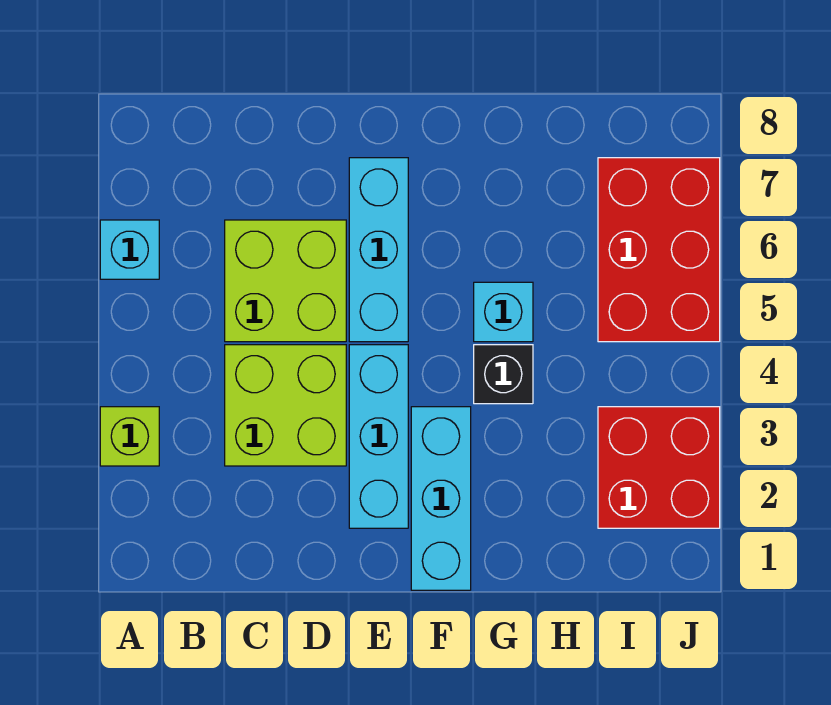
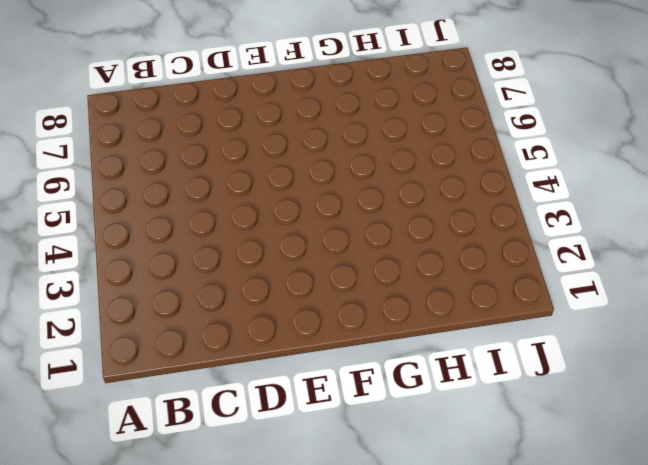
none -> lime 1x1 brick [100,407,159,466]
none -> cyan 1x1 brick [100,220,159,279]

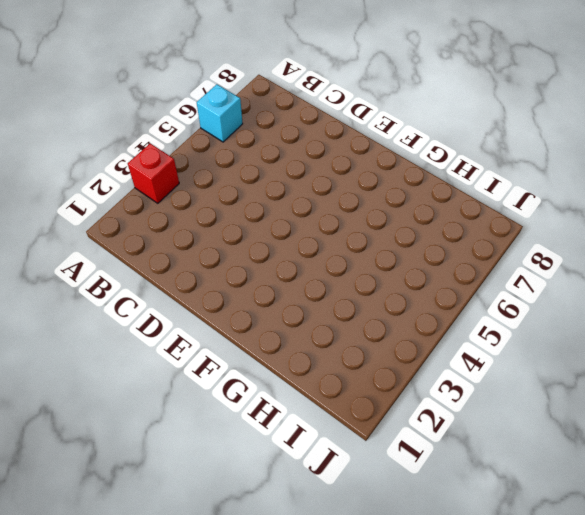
red 1x1 brick [128,143,179,203] -> lime 1x1 brick [100,407,159,466]
none -> lime 2x2 brick [225,345,346,466]
none -> lime 2x2 brick [225,220,346,342]

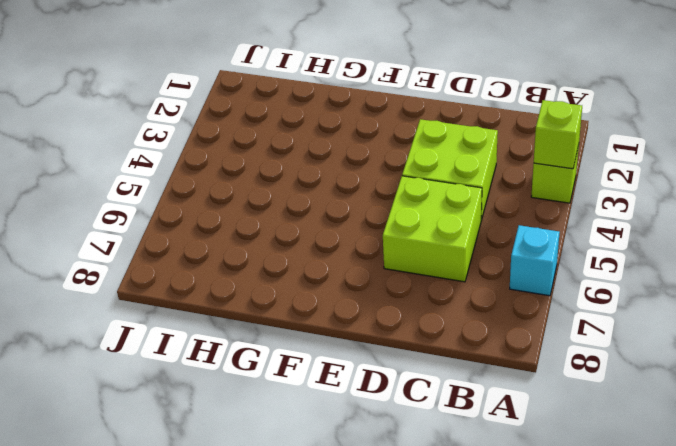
lime 1x1 brick [534,100,582,169] -> none
none -> cyan 1x3 brick [349,345,408,528]
none -> cyan 1x3 brick [349,158,408,342]

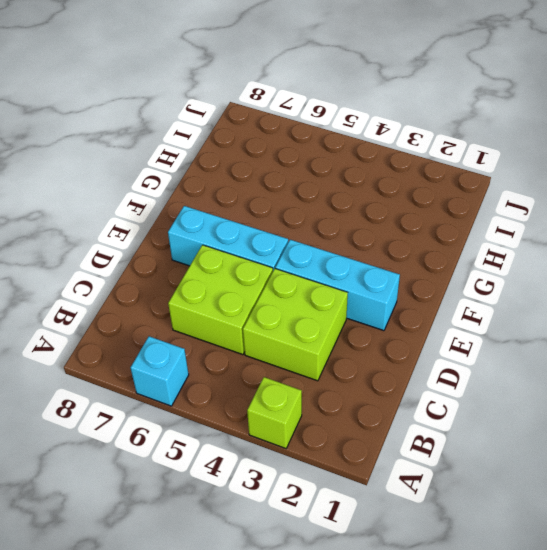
none -> cyan 1x3 brick [411,407,471,590]
none -> black 1x1 brick [474,345,533,404]

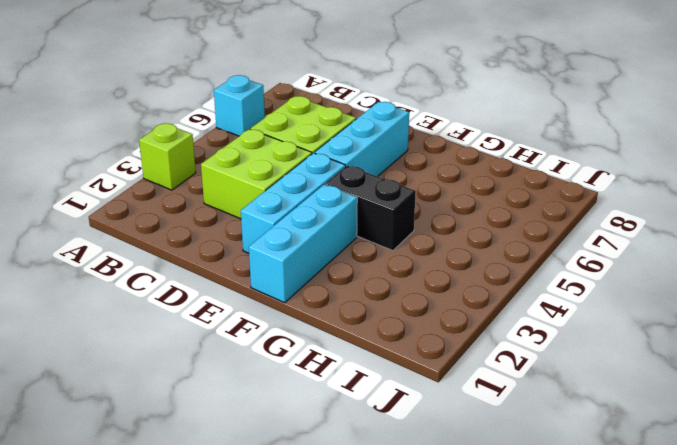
black 1x2 brick [325,165,416,251] -> black 1x1 brick [474,345,533,404]
none -> cyan 1x1 brick [474,282,533,342]
none -> red 2x2 brick [598,407,720,528]

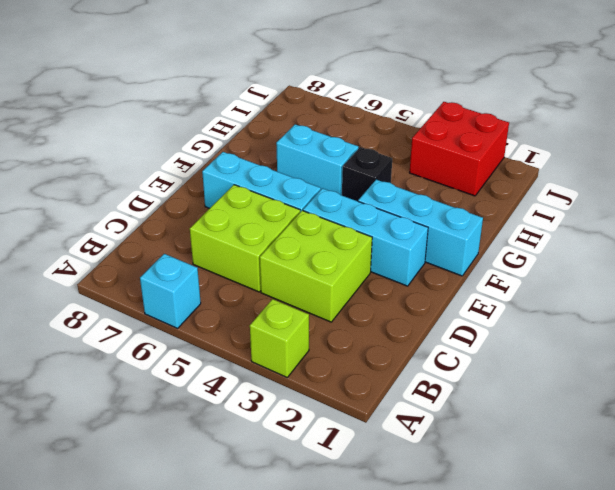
cyan 1x2 brick [276,124,359,195] -> cyan 1x1 brick [474,282,533,342]
none -> red 2x3 brick [598,158,720,342]

